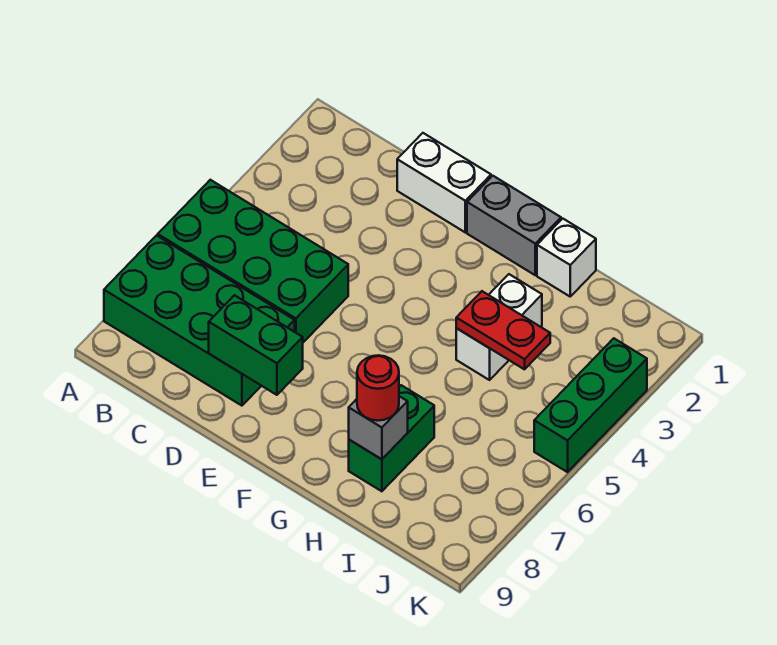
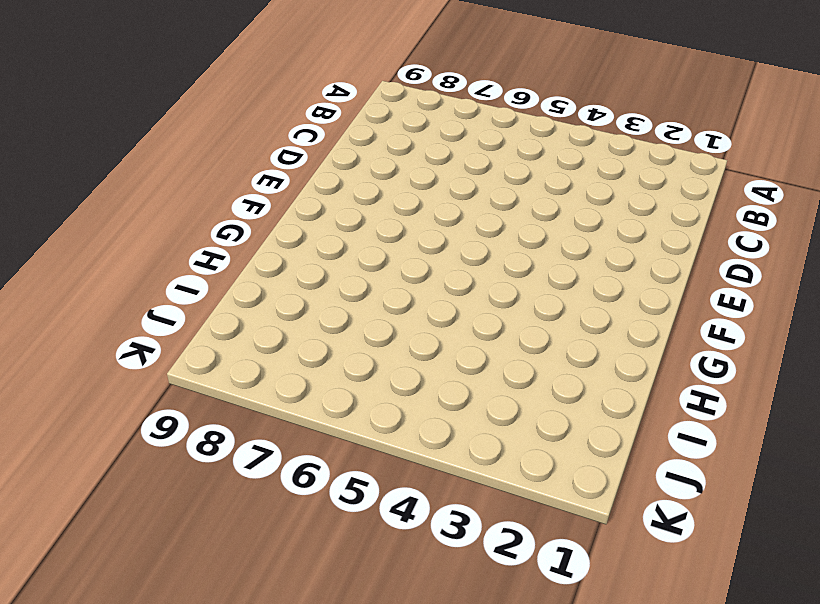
none -> green 2x4 brick [158,180,348,342]
none -> green 2x4 brick [104,235,295,406]
none -> white 1x2 brick [397,133,491,232]

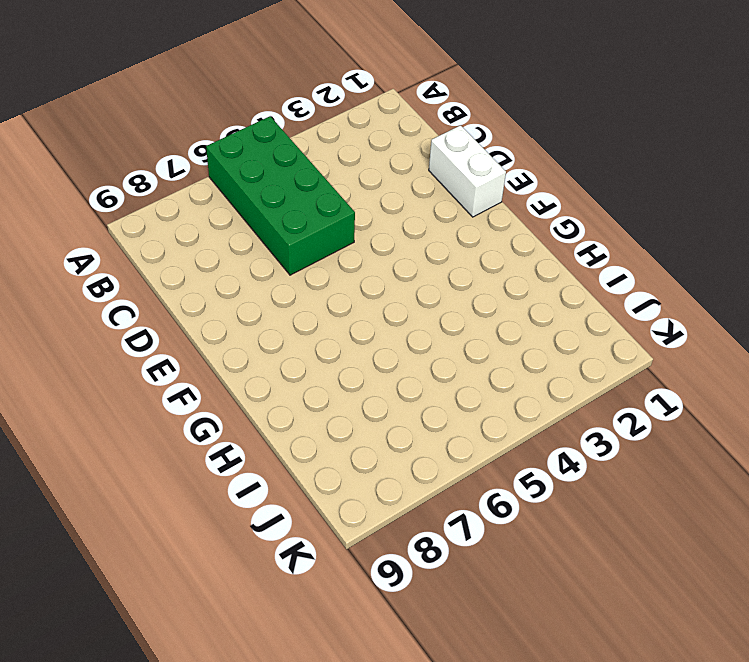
none -> green 2x4 brick [104,235,295,406]
none -> grey 1x2 brick [467,176,561,275]
none -> white 1x1 brick [537,219,596,296]

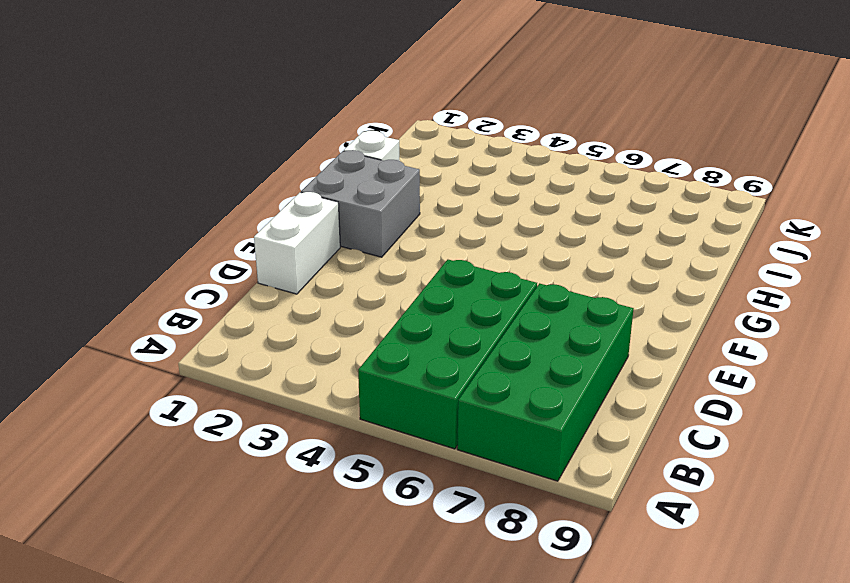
grey 2x2 brick [301,150,420,257] -> grey 1x2 brick [467,176,561,275]
none -> white 1x2 brick [456,274,542,380]
none -> green 1x2 brick [349,385,434,491]
none -> green 1x3 brick [534,338,647,472]

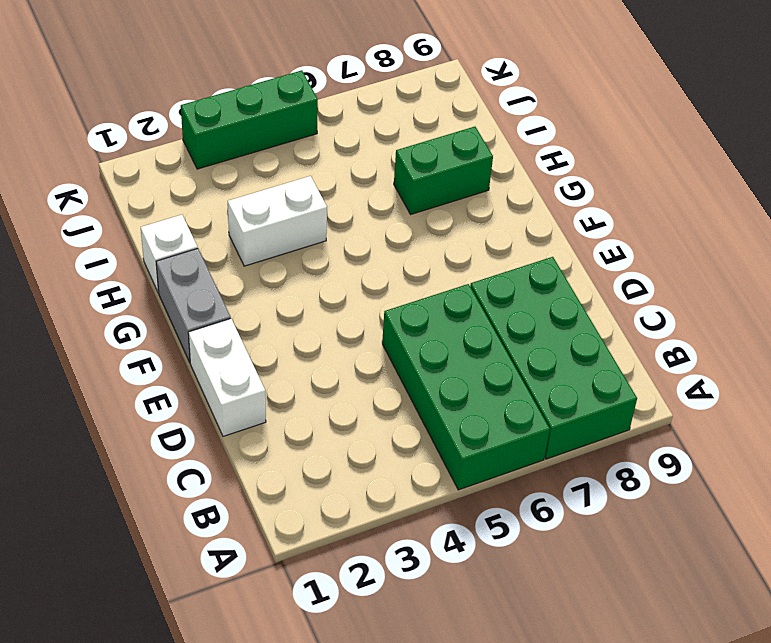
none -> green 1x2 brick [209,295,303,395]
none -> red 1x2 plate [456,291,550,369]
none -> grey 1x1 brick [349,396,408,459]

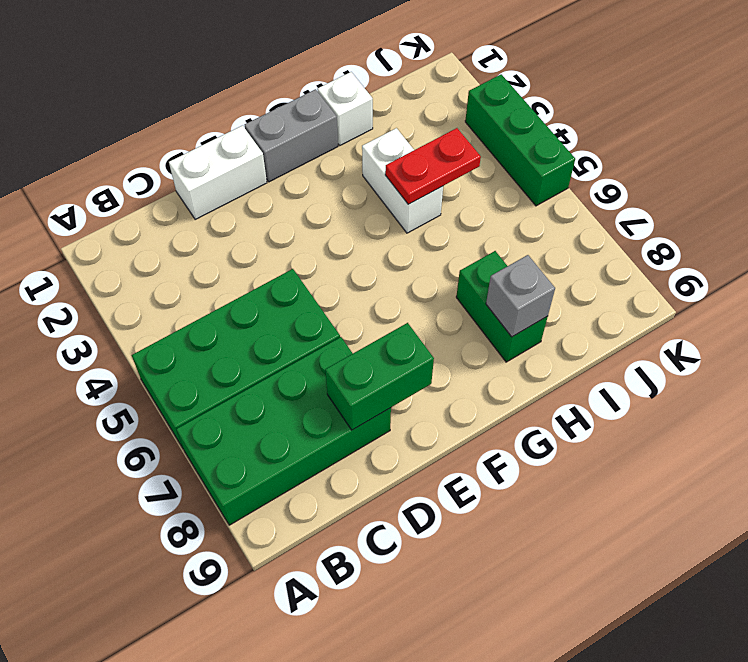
none -> red 1x1 round brick [357,355,399,421]

